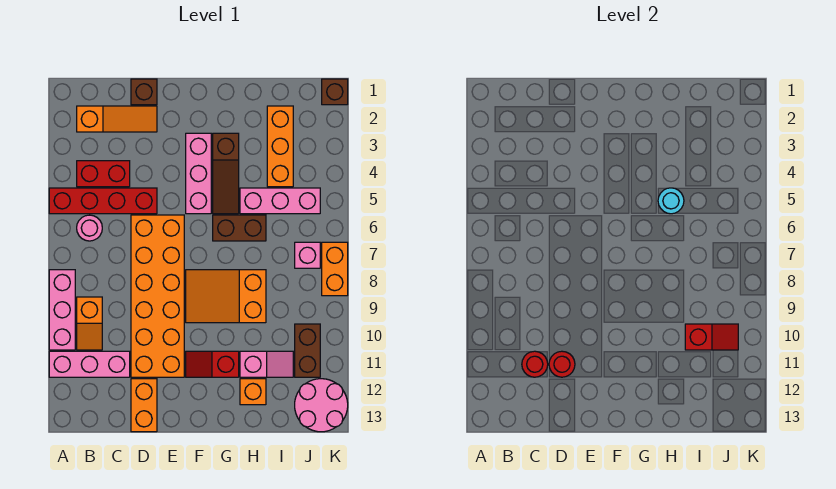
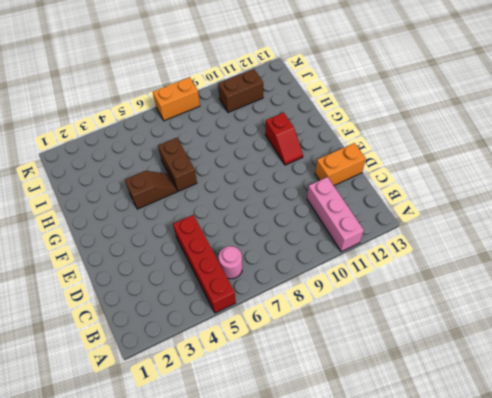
brown 1x2 slope [125,171,177,209] -> brown 1x3 slope [213,133,239,214]
none -> pink 1x3 brick [49,270,75,350]
none -> orange 1x3 slope [77,106,157,132]
none -> red 1x2 brick [77,161,130,187]

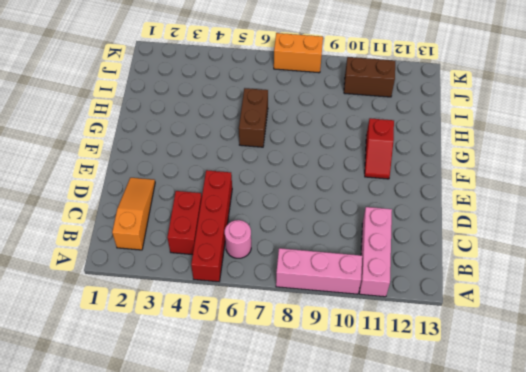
none -> orange 1x2 slope [77,297,102,350]
none -> brown 1x1 brick [131,79,157,105]
none -> orange 2x6 brick [131,215,184,377]

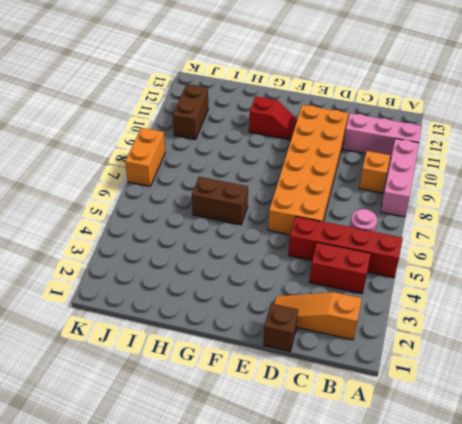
none -> orange 1x2 brick [131,379,157,432]
none -> pink 1x3 brick [186,133,211,214]
none -> orange 2x3 slope [186,270,266,323]

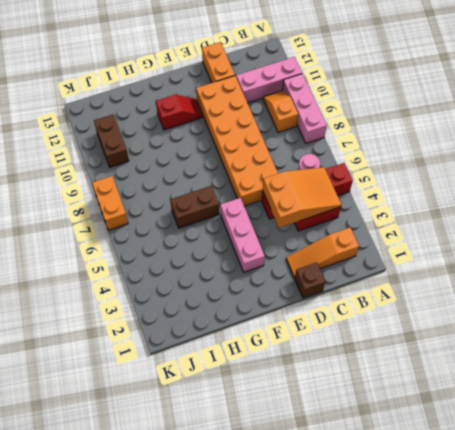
orange 2x3 slope [263,167,341,228] -> orange 2x3 slope moved to [186,270,266,323]
none -> brown 1x3 slope [213,133,239,214]
none -> pink 1x3 brick [240,188,320,214]
none -> pink 1x2 slope [240,351,293,377]

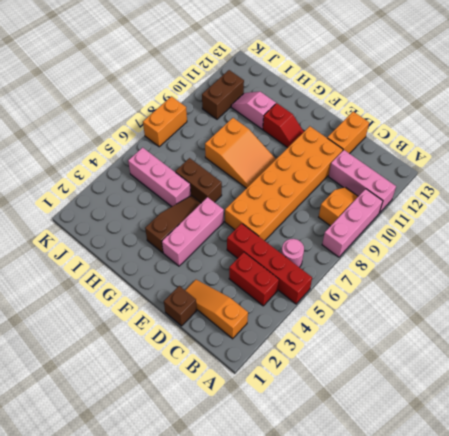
none -> orange 1x1 brick [240,379,266,405]
none -> orange 1x3 brick [267,106,293,187]
none -> pink 1x1 brick [295,242,320,268]

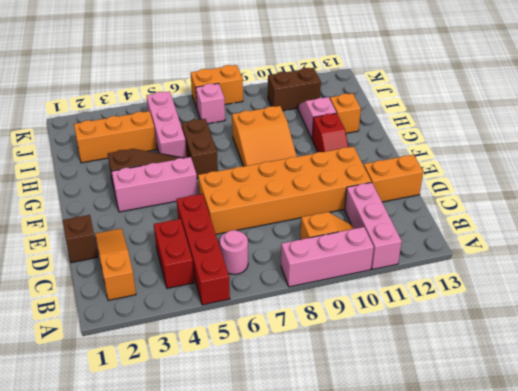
none -> pink 2x2 round brick [295,379,348,432]
none -> brown 1x1 brick [322,79,348,105]
none -> red 1x1 round brick [522,351,548,377]

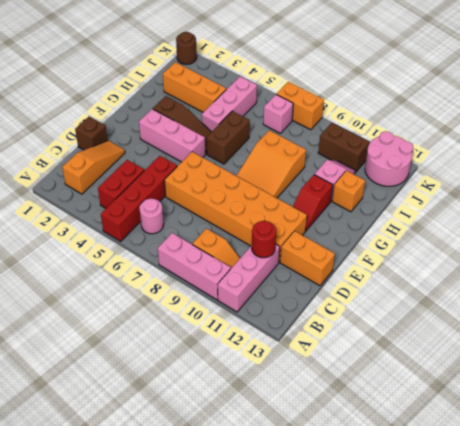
brown 1x1 round brick [176,32,197,64] -> brown 1x1 brick [322,79,348,105]
none -> red 1x1 round brick [549,351,575,377]
none -> cyan 1x1 round brick [658,188,684,214]
none -> red 1x2 slope [685,324,738,350]

